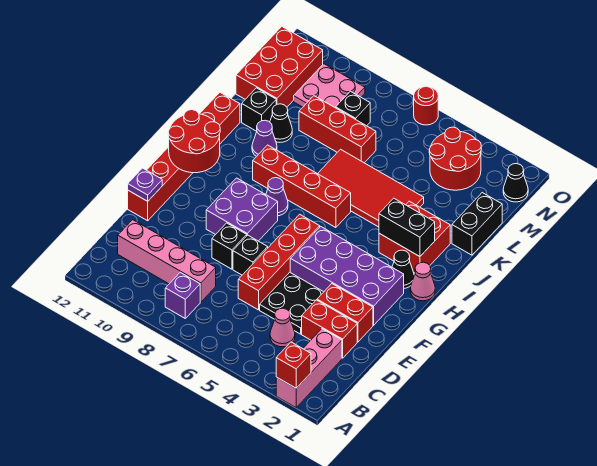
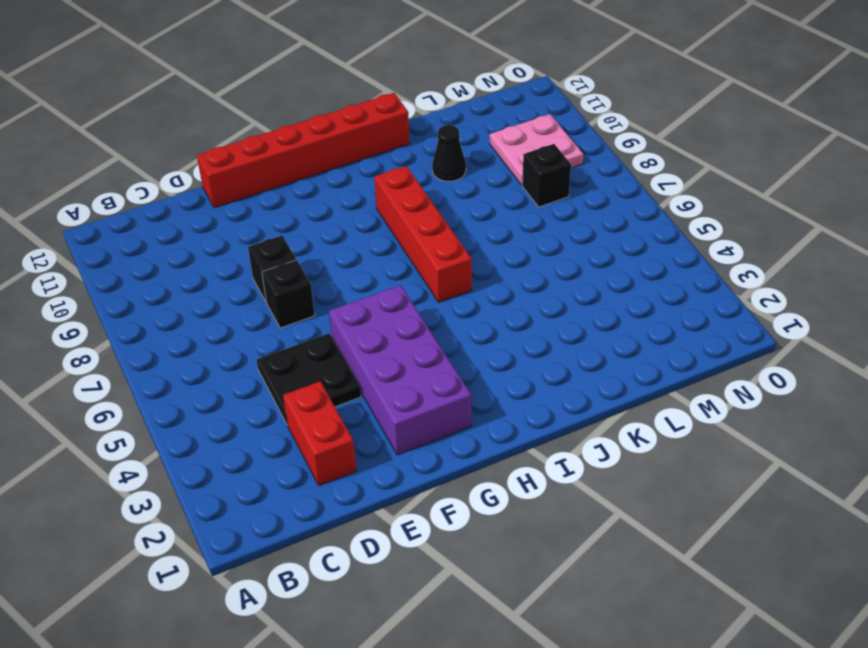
none -> pink 1x3 brick [276,329,342,408]
none -> purple 1x1 brick [165,272,200,318]
none -> pink 1x1 cone [270,308,295,347]
none -> pink 1x4 brick [118,220,216,302]

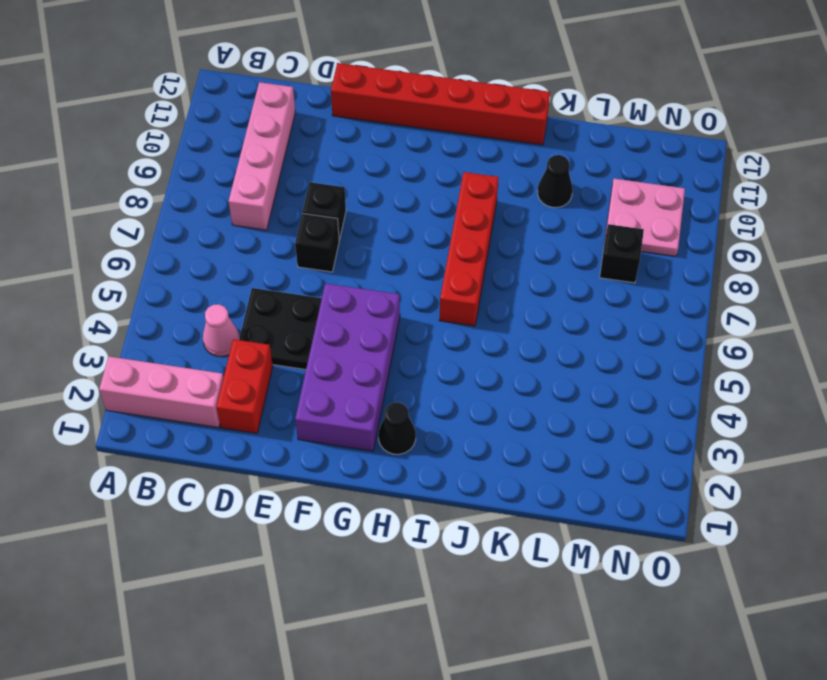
none -> purple 1x1 brick [165,272,200,318]
none -> red 1x4 brick [238,214,320,310]
none -> red 1x2 brick [317,284,373,342]
none -> purple 2x2 brick [206,178,278,241]

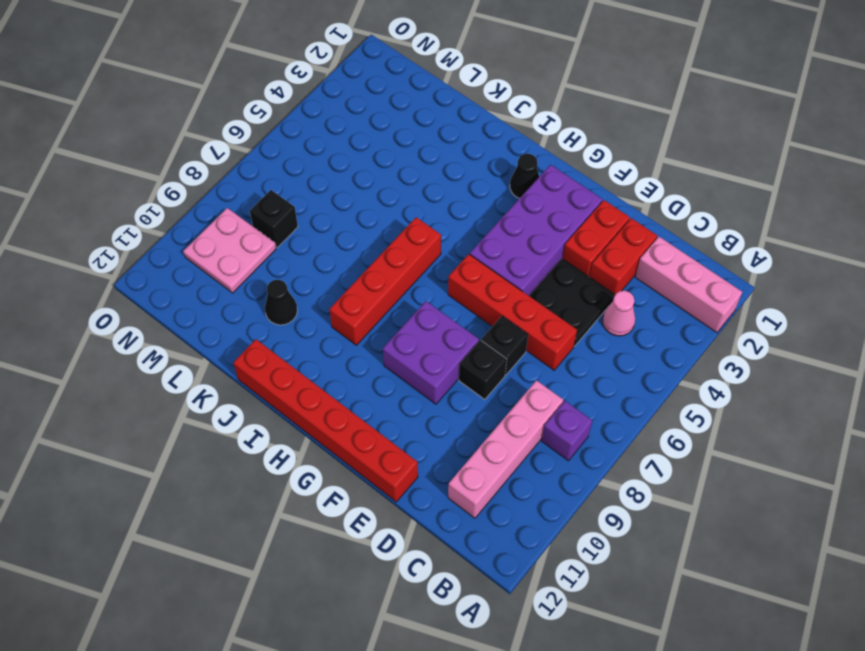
none -> pink 1x1 cone [410,262,435,301]
none -> purple 1x1 cone [266,178,288,216]
none -> red 2x2 brick [379,201,450,273]
none -> red 2x4 tile [318,149,424,227]

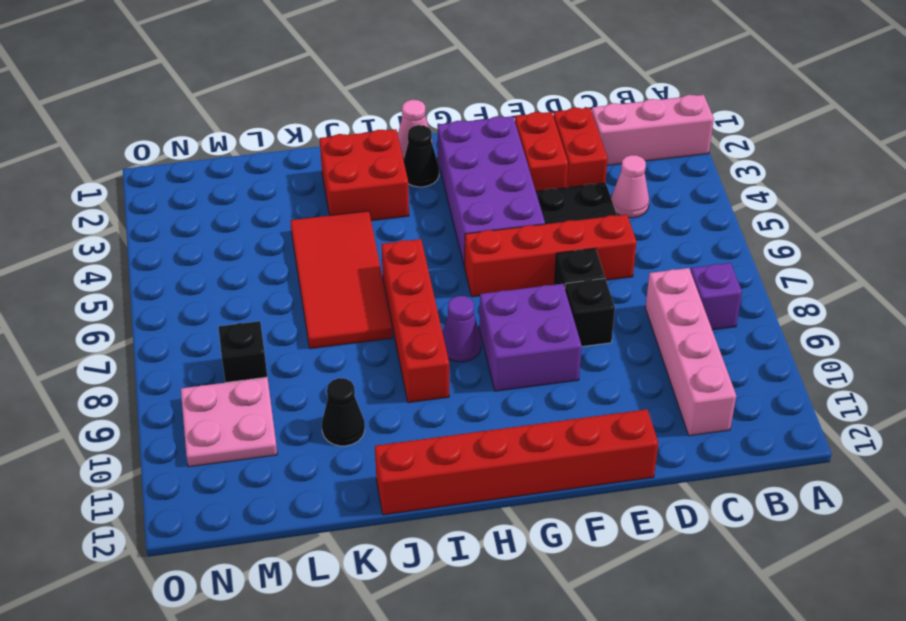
none -> purple 1x1 cone [252,120,277,157]
none -> black 1x2 brick [452,193,502,255]
none -> black 1x1 brick [242,88,276,131]
none -> red 1x3 brick [299,96,376,163]

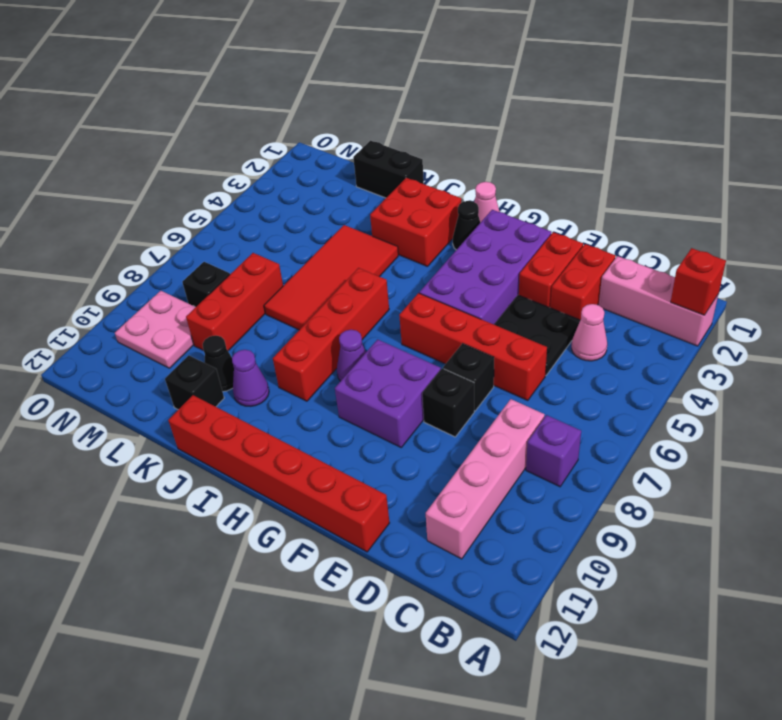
none -> red 2x3 brick [236,27,323,107]
none -> red 2x2 round brick [429,127,481,190]
none -> black 1x1 cone [503,164,528,202]
none -> red 1x1 round brick [414,86,438,125]

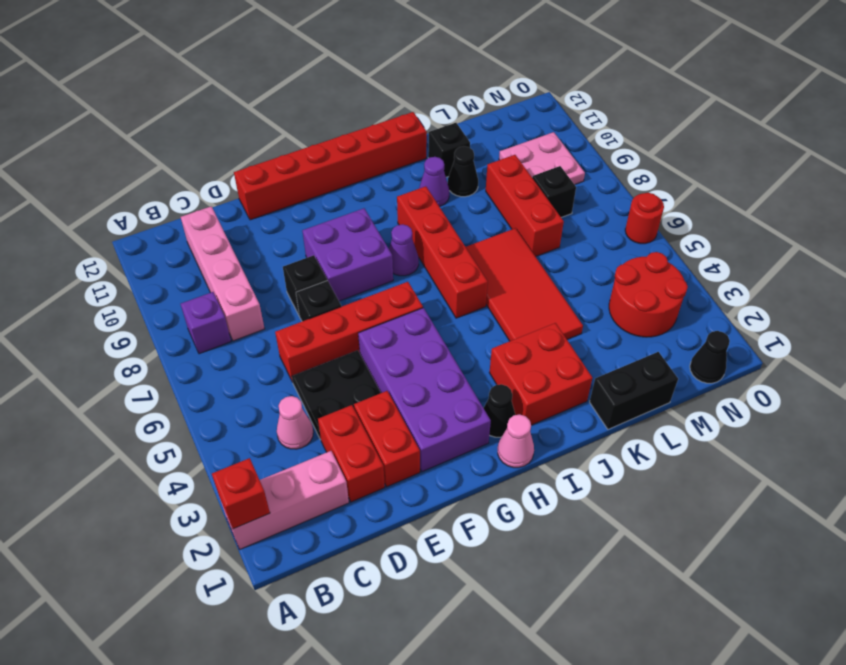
none -> red 2x3 brick [236,27,323,107]
none -> purple 1x1 plate [128,168,162,201]
none -> red 2x2 round brick [168,110,220,173]
none -> black 1x2 brick [379,198,435,257]

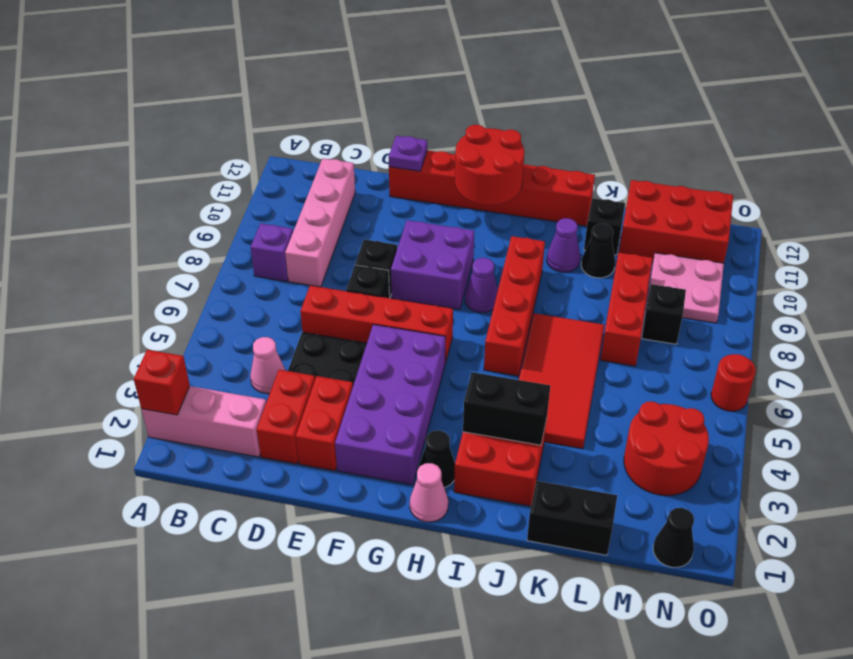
black 1x2 brick [463,372,550,445] -> black 1x2 brick turned to [379,198,435,257]

